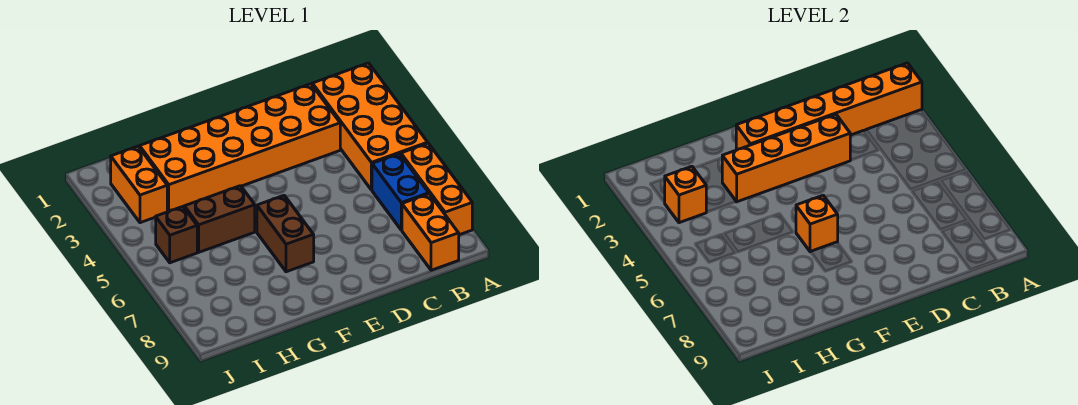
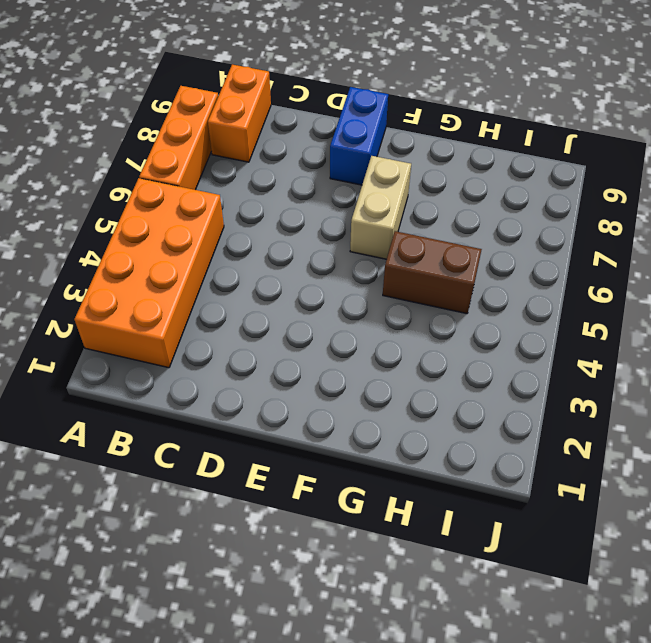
blue 1x2 brick [330,87,388,185] -> blue 1x2 brick moved to [372,154,429,230]
tan 1x2 brick [350,156,411,259] -> brown 1x2 brick [257,196,314,272]
none -> orange 2x6 brick [139,84,340,212]
none -> orange 1x2 brick [111,146,167,223]
none -> brown 1x1 brick [156,207,197,263]

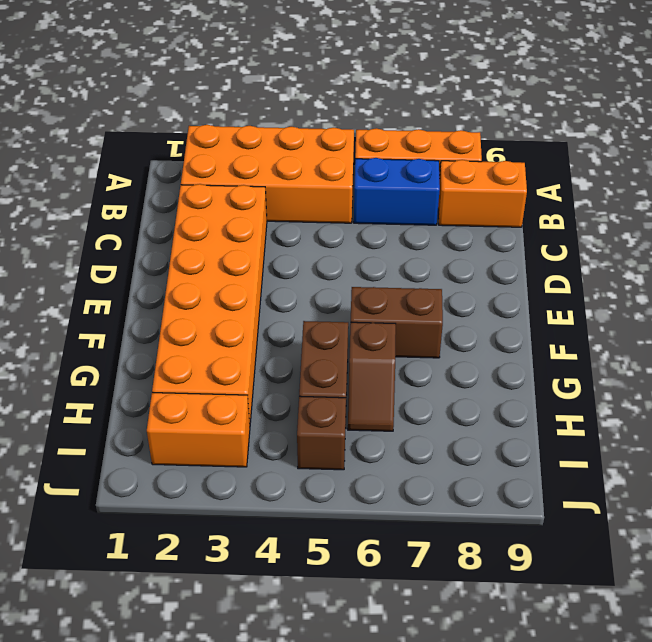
brown 1x2 slope [348,322,396,431] -> none
none -> orange 1x6 brick [736,63,922,150]
none -> orange 1x4 brick [722,114,850,202]
none -> orange 1x1 brick [796,196,838,252]

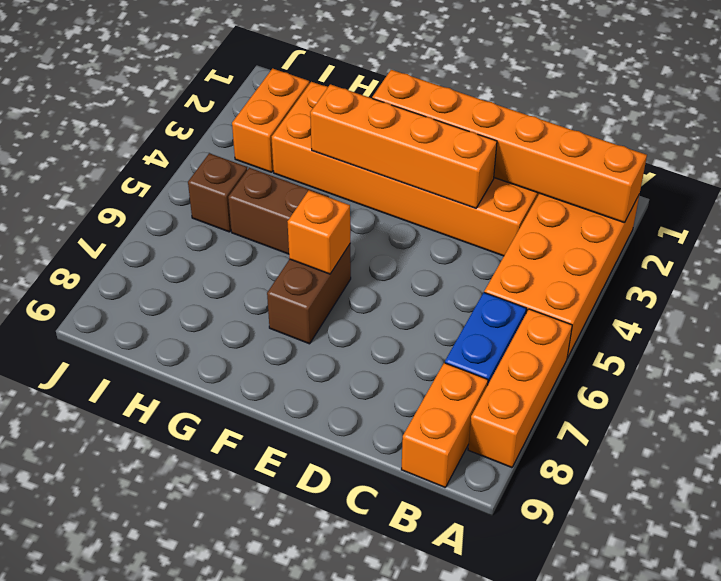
none -> orange 1x1 brick [664,166,706,223]

